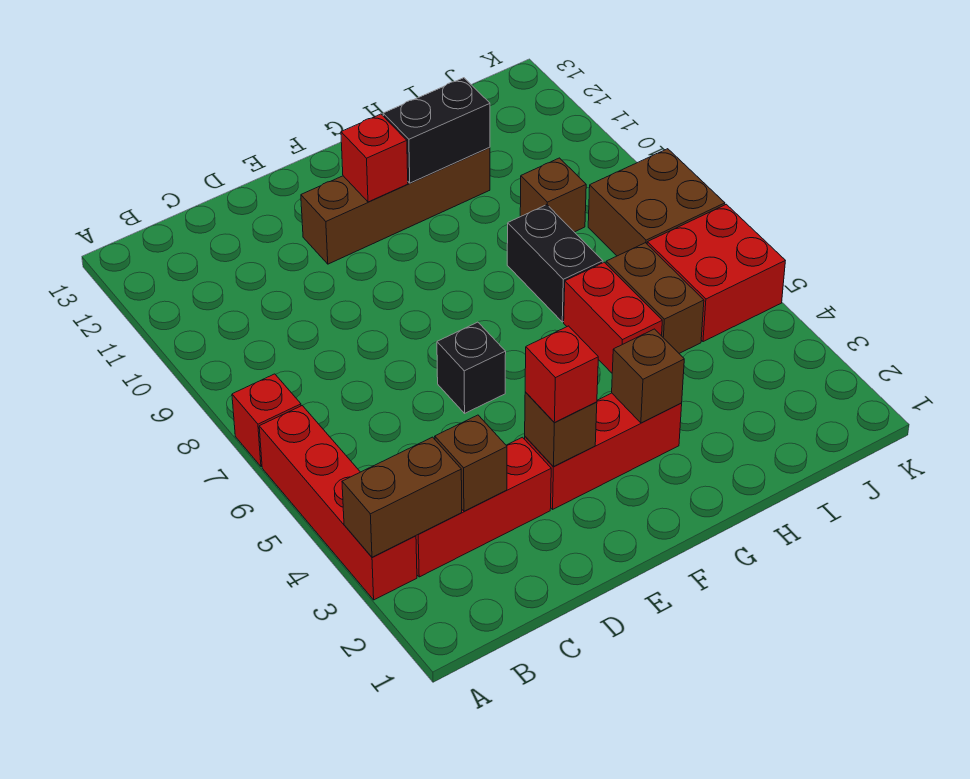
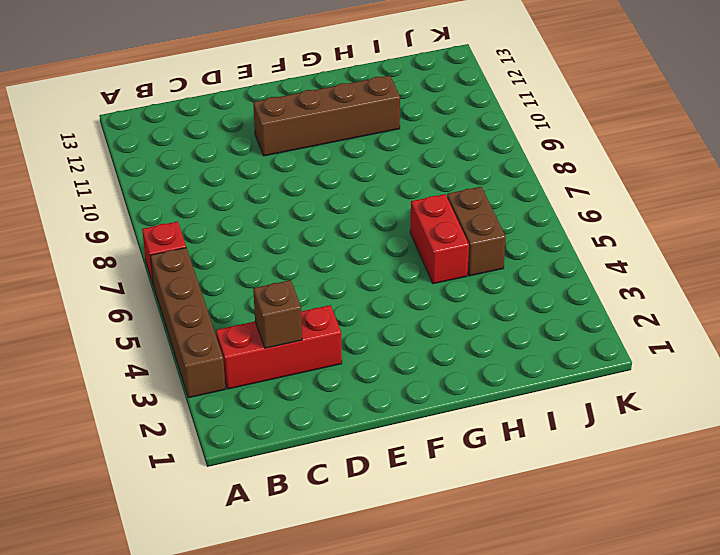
brown 1x4 brick [150,248,226,398] -> red 1x4 brick [259,406,417,600]
none -> red 1x3 brick [525,393,682,509]
none -> black 1x1 brick [437,322,506,413]
none -> black 1x2 brick [507,205,603,322]

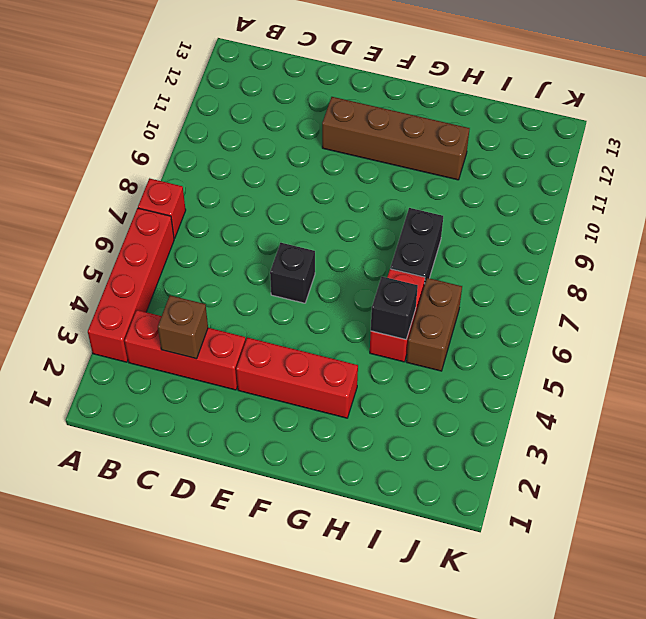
black 1x1 brick [371,277,418,339] -> none
none -> brown 1x1 brick [520,158,586,232]
none -> red 2x2 brick [647,204,785,342]
none -> brown 2x2 brick [588,149,725,256]

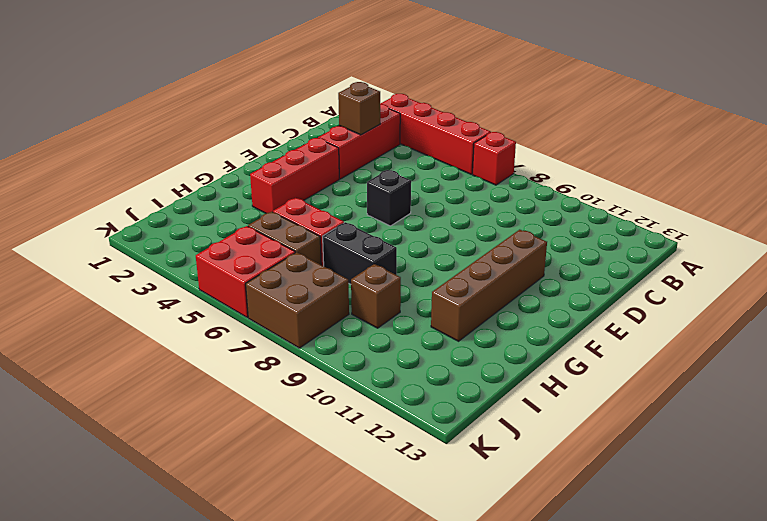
none -> brown 1x2 brick [342,437,462,557]
none -> brown 1x1 brick [525,392,597,466]
none -> red 1x1 brick [341,114,408,202]

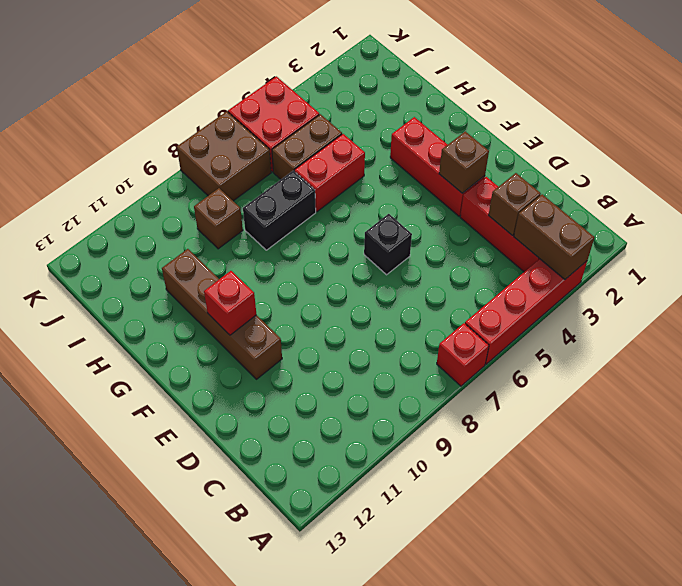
none -> brown 1x1 brick [612,329,684,423]
none -> black 1x2 brick [383,78,490,183]
none -> red 1x1 brick [525,326,598,423]

